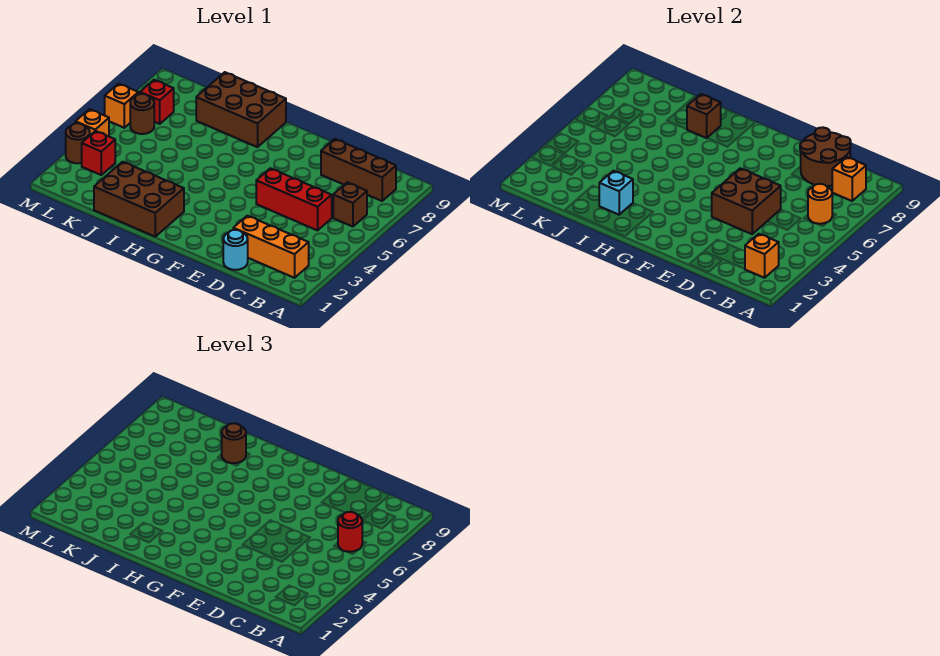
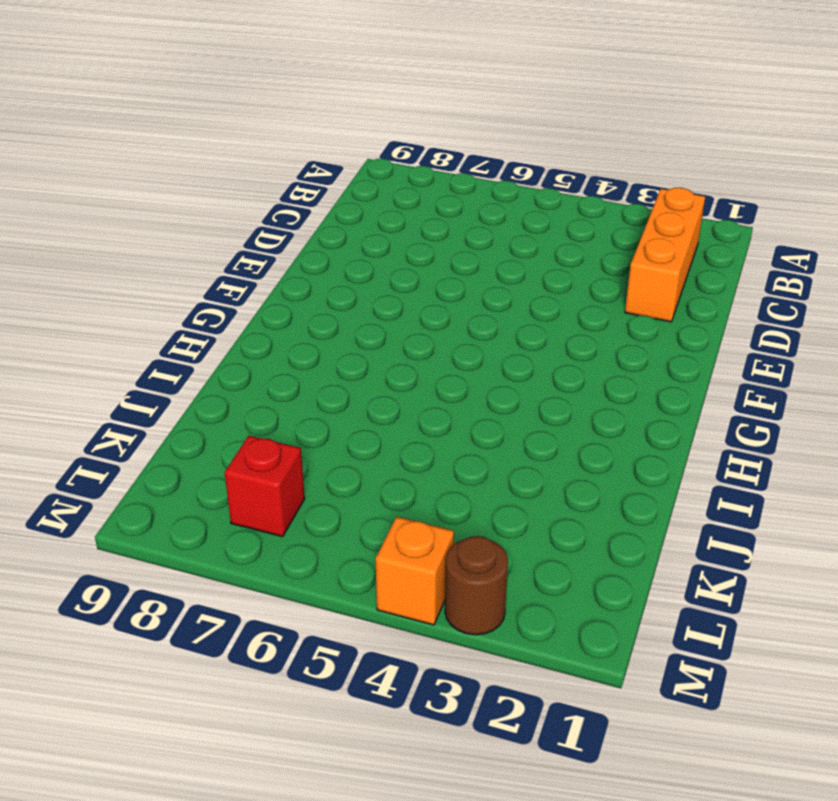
none -> brown 1x1 brick [333,182,367,227]
none -> brown 1x3 brick [321,139,396,201]
none -> red 1x3 brick [256,168,332,230]

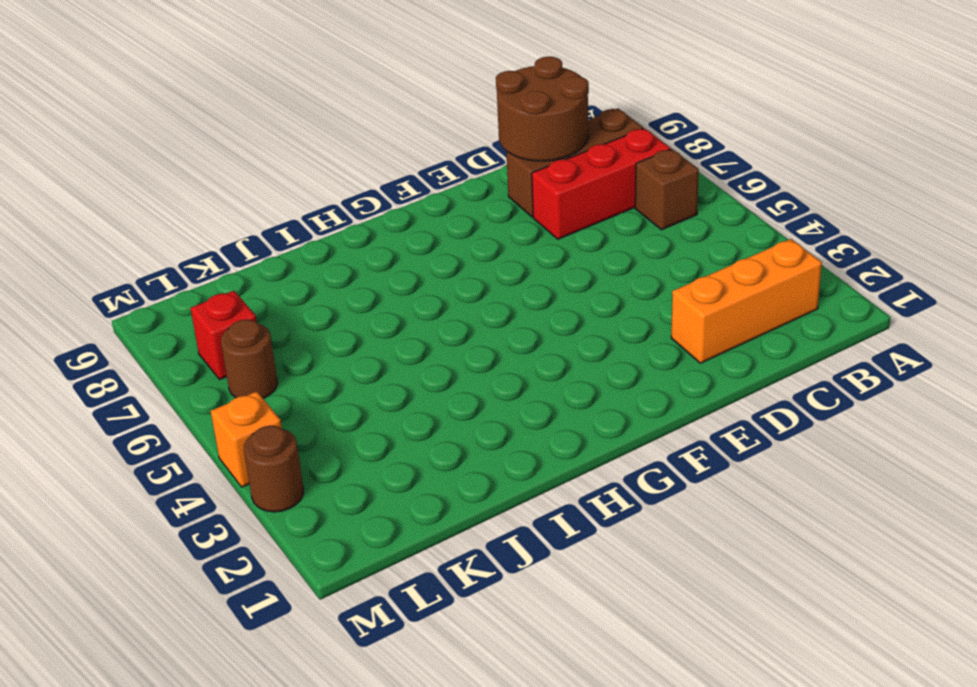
red 1x3 brick [532,128,671,239] -> red 1x3 brick moved to [256,168,332,230]
none -> cyan 1x1 round brick [223,230,248,270]
none -> brown 2x3 brick [94,162,184,237]
none -> brown 2x3 brick [196,72,286,147]

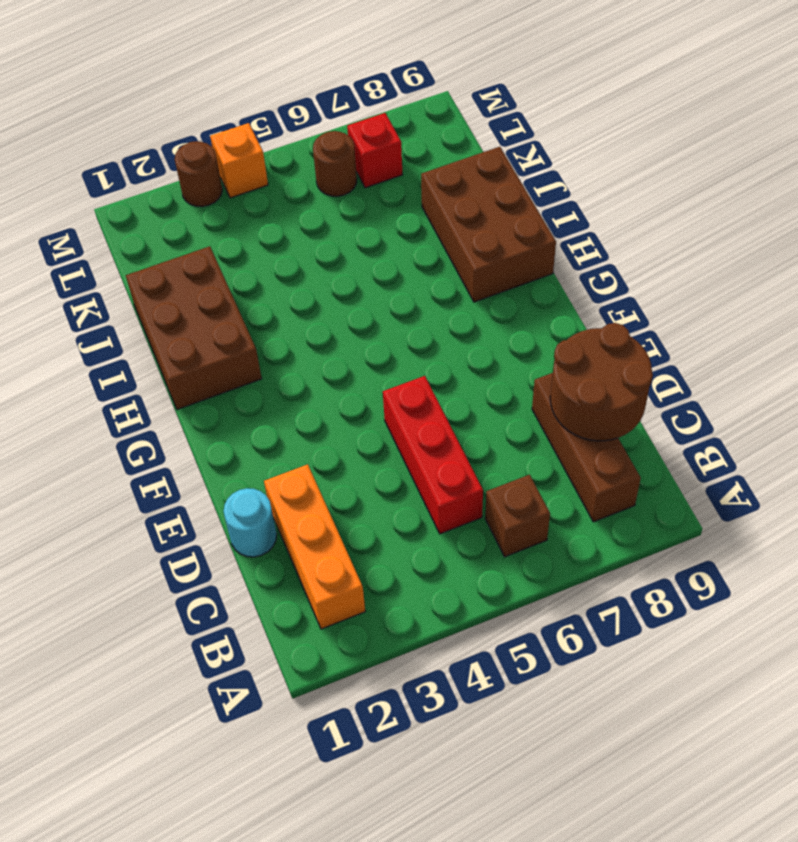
none -> red 1x1 brick [82,131,115,175]
none -> orange 1x1 brick [105,84,138,128]
none -> orange 1x1 brick [745,234,779,278]

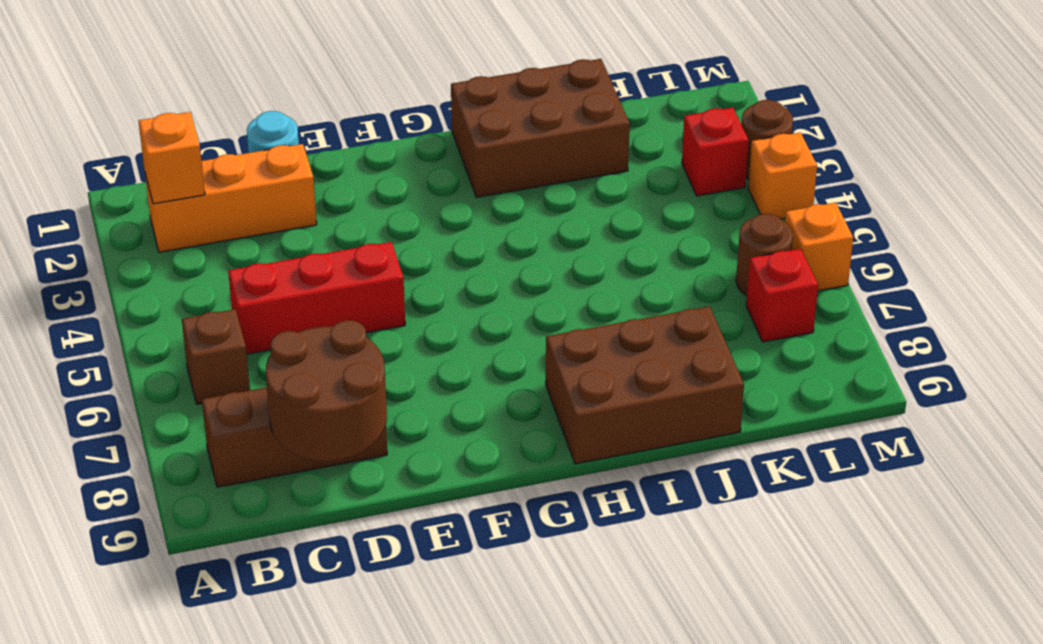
none -> orange 1x1 round brick [808,184,832,224]
none -> orange 1x1 brick [832,157,866,201]
none -> brown 2x2 brick [712,168,781,234]

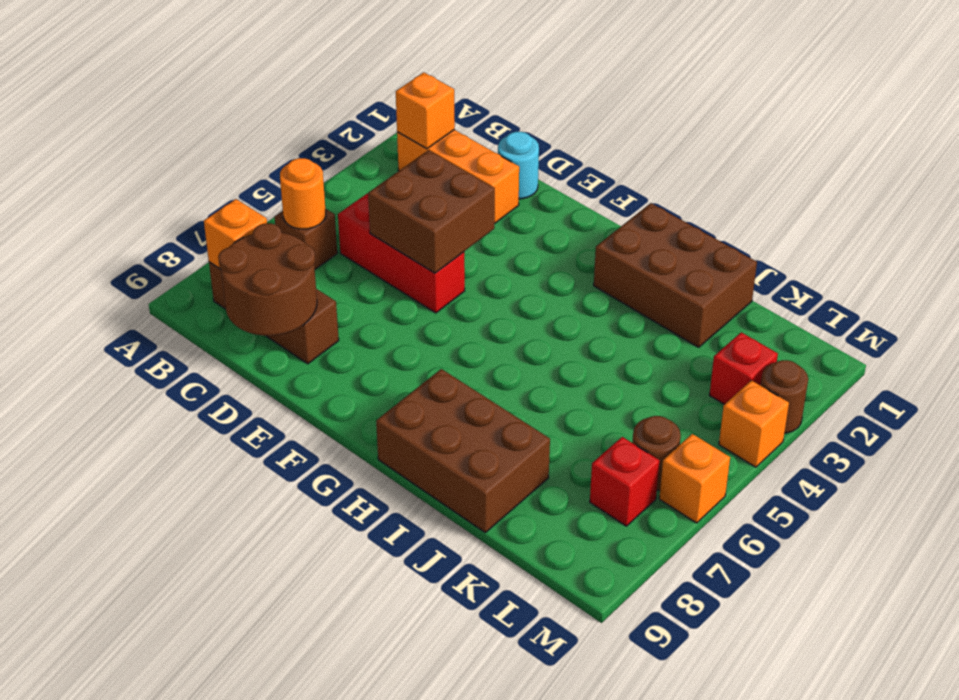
none -> cyan 1x1 brick [599,171,633,215]
none -> brown 1x1 brick [687,94,721,138]
none -> red 1x1 round brick [338,512,362,552]

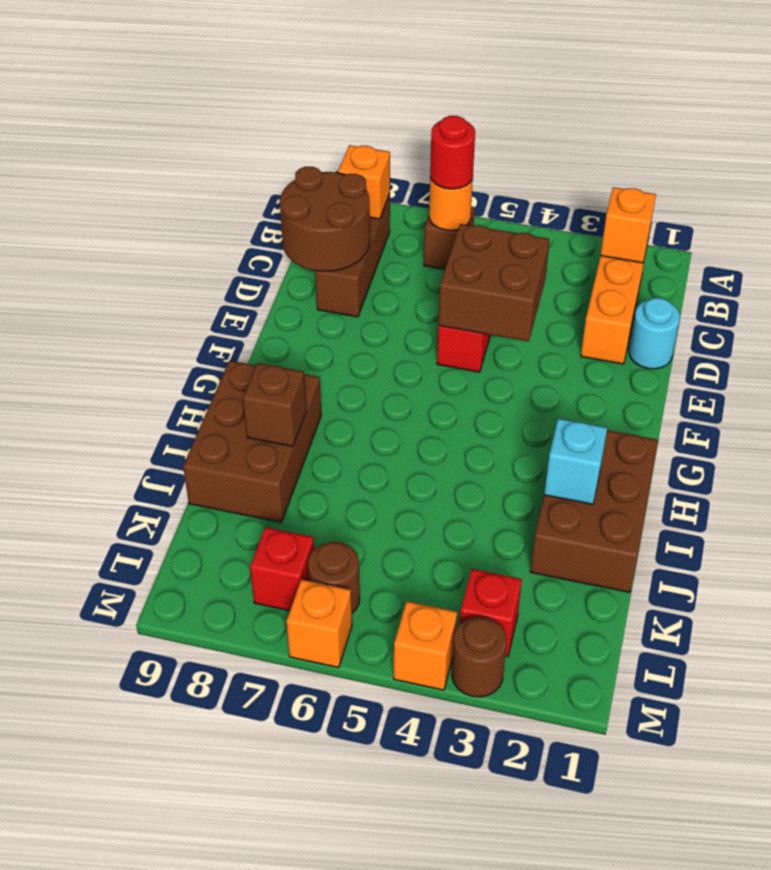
none -> brown 1x1 round brick [222,423,246,463]

